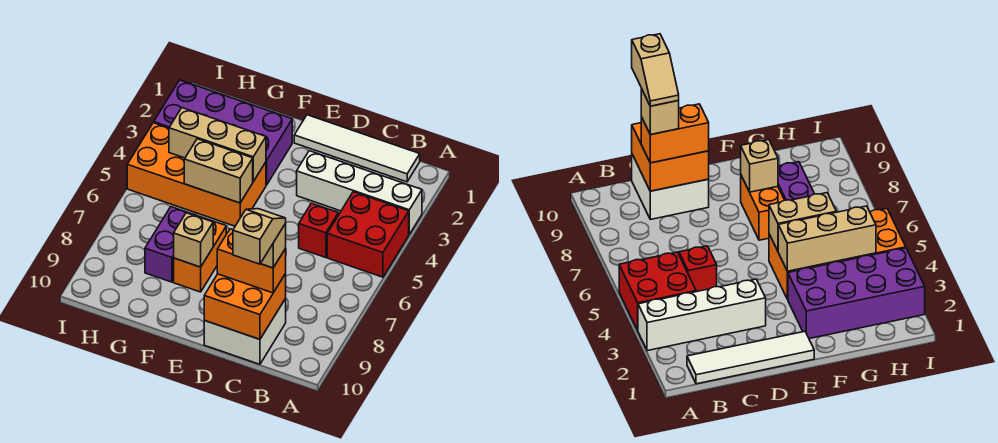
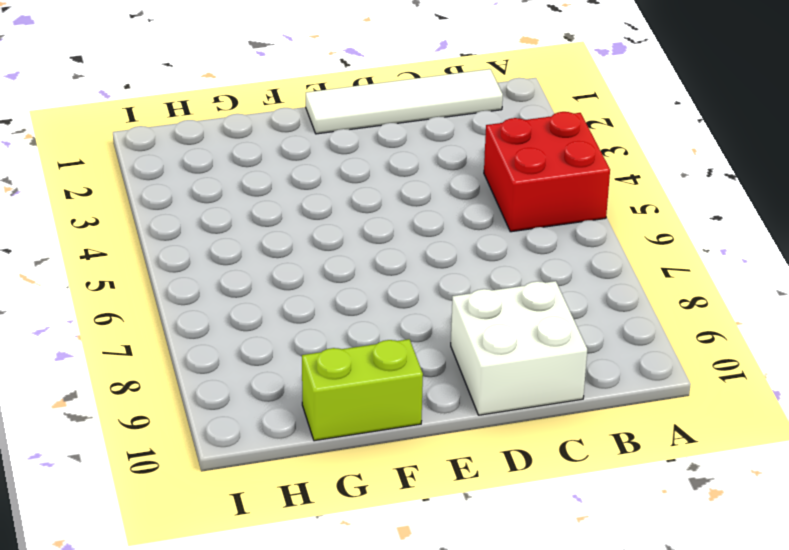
lime 1x2 brick [302,339,423,441] -> none
none -> white 1x4 brick [297,151,422,234]
none -> red 1x1 brick [299,203,338,258]
none -> purple 2x4 brick [154,80,292,185]

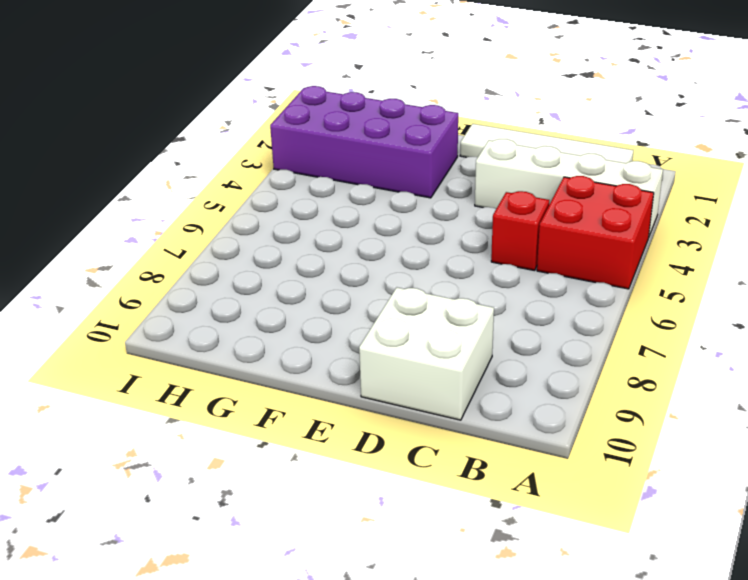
none -> orange 2x4 brick [127,123,266,226]
none -> orange 1x2 brick [174,216,226,292]
none -> purple 1x2 brick [145,207,198,282]

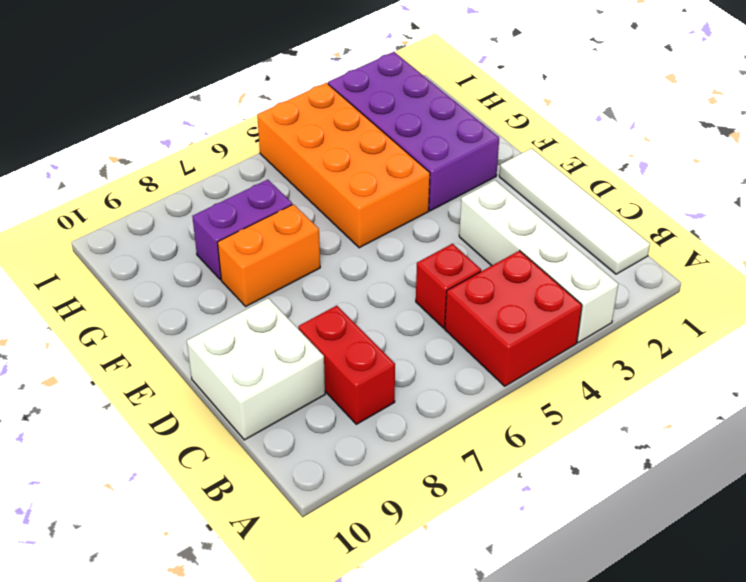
red 1x2 brick [298,306,395,424] -> none
none -> orange 2x2 brick [204,274,286,339]
none -> tan 1x3 brick [169,108,266,181]
none -> tan 1x2 brick [184,139,253,203]

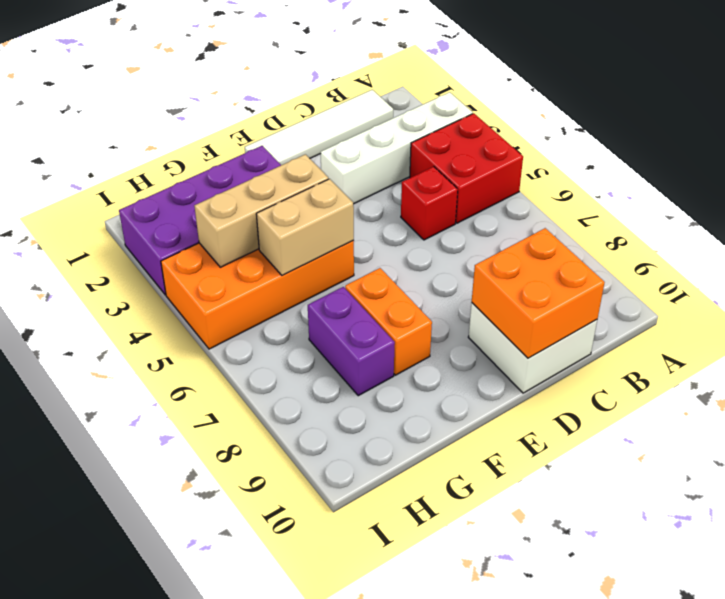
none -> tan 1x1 brick [174,213,213,267]
none -> orange 1x2 brick [217,229,286,293]
none -> tan 1x1 brick [261,224,286,268]

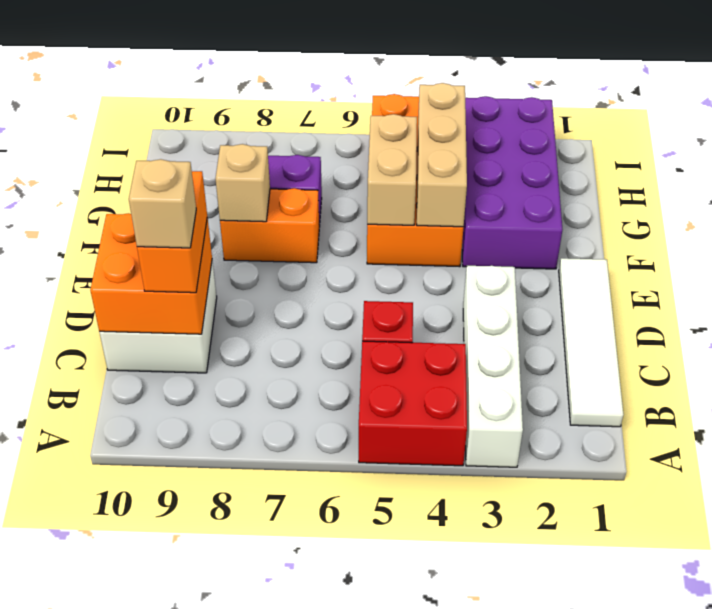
none -> tan 1x2 slope [233,209,286,264]

